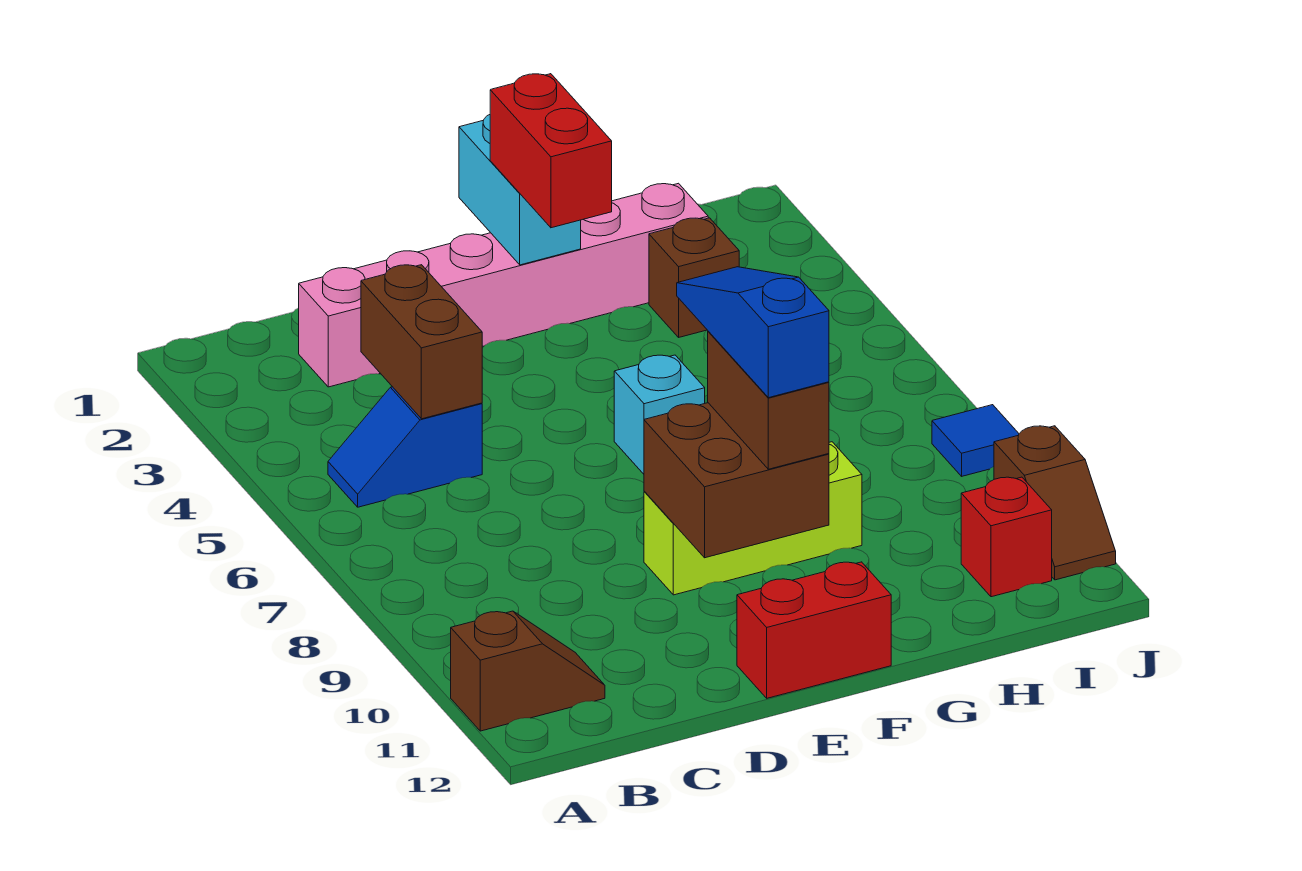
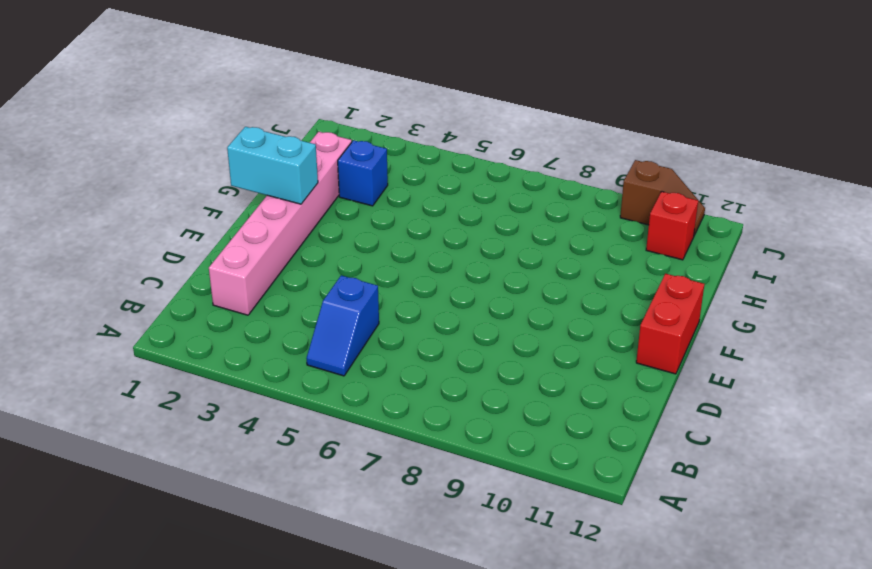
blue 1x1 brick [338,140,388,206] -> brown 1x1 brick [649,218,739,337]
none -> brown 1x2 slope [451,611,605,731]
none -> lime 1x3 brick [644,442,862,595]
none -> cyan 1x1 brick [614,355,705,474]

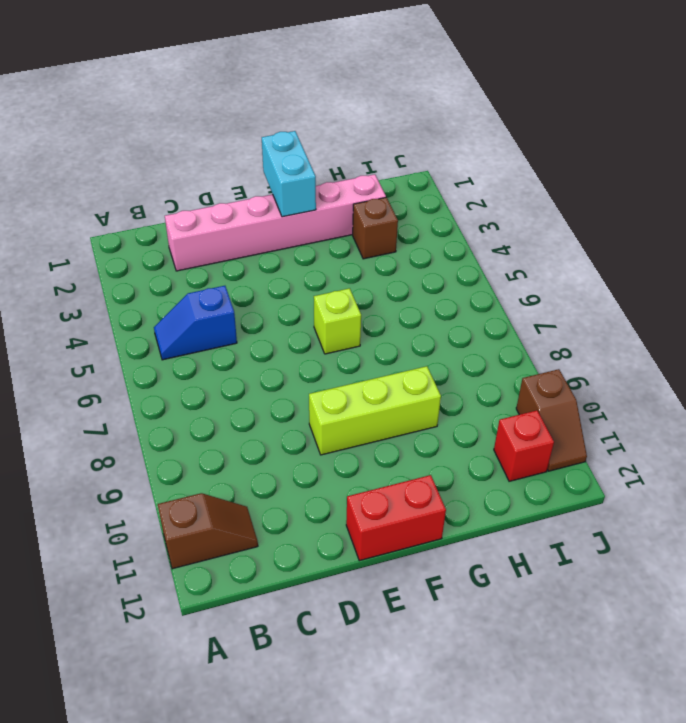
lime 1x1 brick [314,288,361,354] -> cyan 1x1 brick [614,355,705,474]
none -> blue 1x1 tile [932,405,1019,476]
none -> brown 1x2 brick [361,265,482,419]
none -> brown 2x2 brick [644,403,829,558]

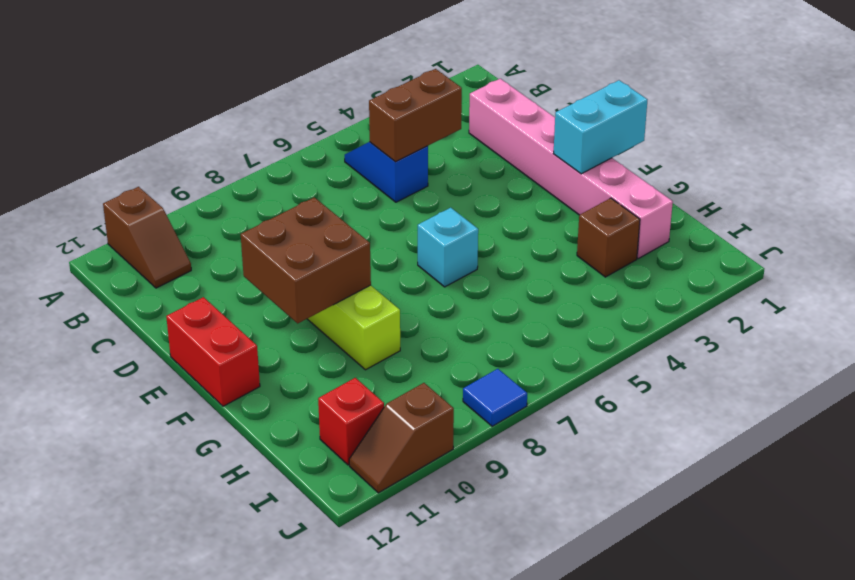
none -> red 1x2 brick [490,74,612,228]
none -> brown 1x2 brick [708,331,829,469]
none -> blue 1x3 slope [677,267,829,398]

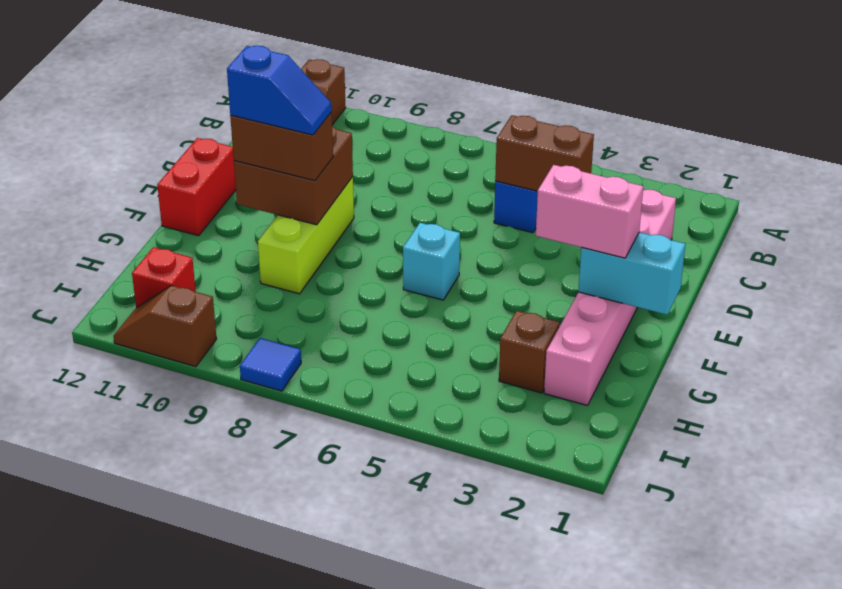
pink 1x2 brick [536,165,643,258] -> red 1x2 brick [490,74,612,228]
blue 1x2 slope [227,46,332,135] -> blue 1x3 slope [677,267,829,398]

